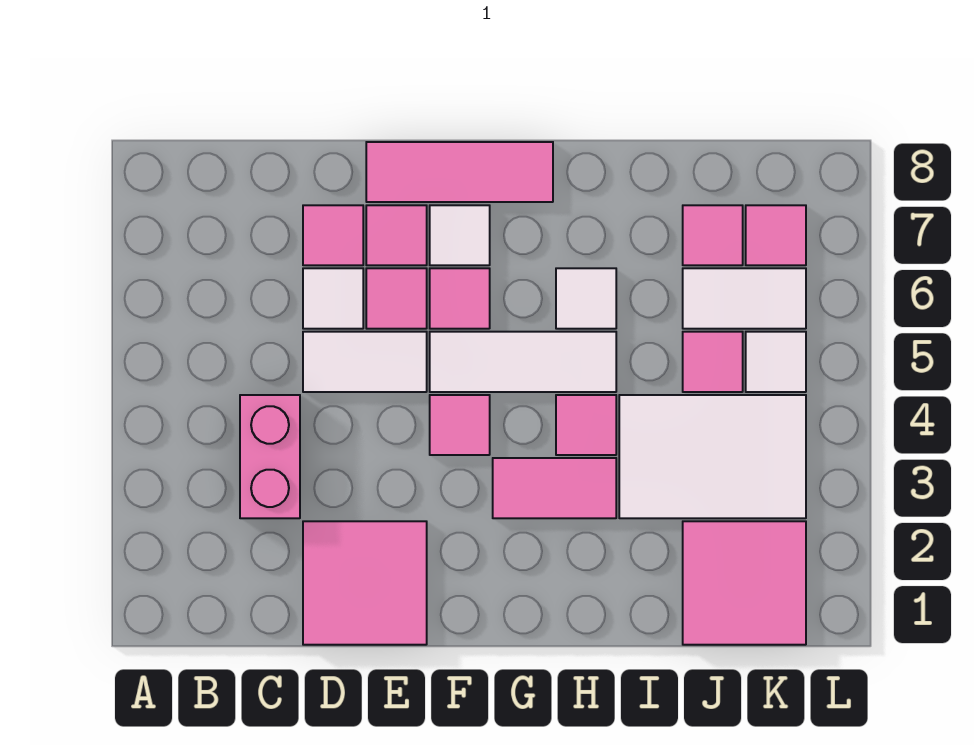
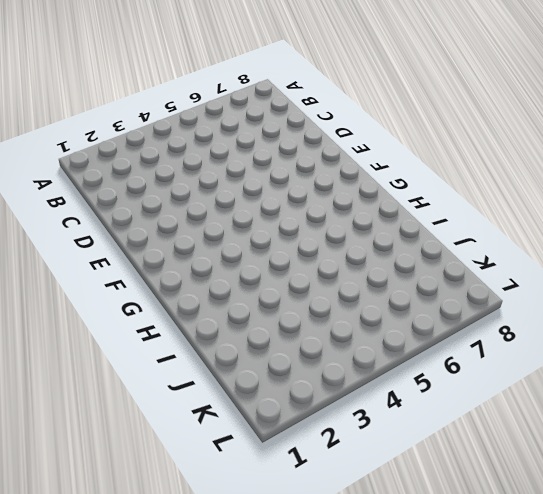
none -> pink 1x2 brick [240,395,300,518]
none -> pink 2x2 tile [303,521,427,645]
none -> white 1x2 tile [303,332,427,392]

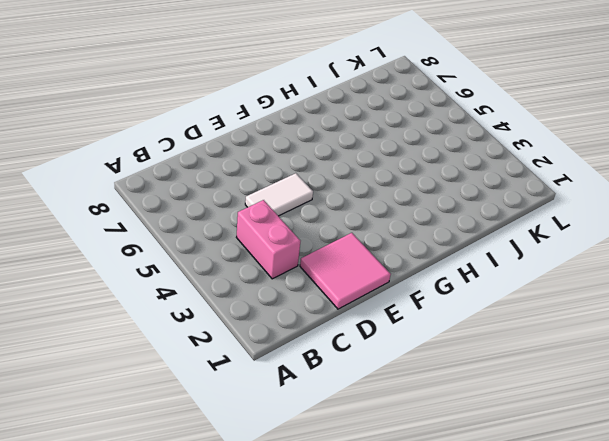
none -> white 1x1 tile [303,268,363,329]
none -> pink 1x1 tile [303,205,363,265]
none -> pink 1x1 tile [366,268,427,329]

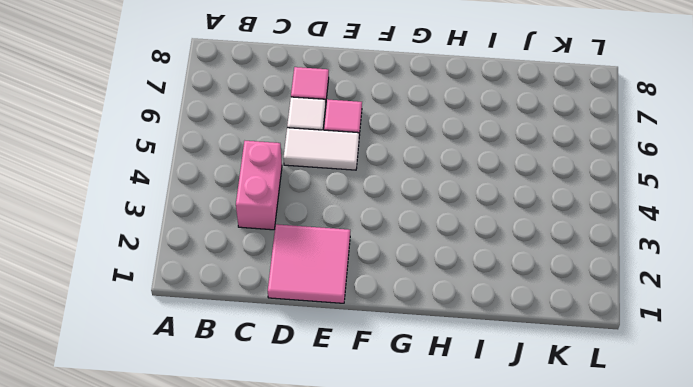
none -> pink 1x1 tile [366,205,427,265]
none -> pink 1x3 tile [366,142,553,202]
none -> pink 1x1 tile [430,395,490,455]

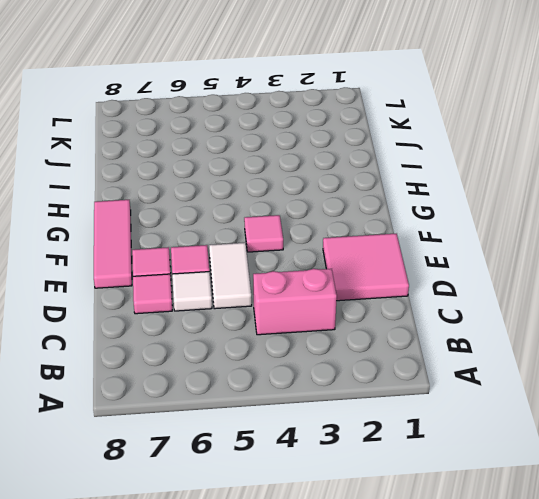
none -> white 1x3 tile [430,332,616,392]
none -> pink 1x1 tile [430,268,490,329]
none -> white 1x1 tile [430,205,490,265]

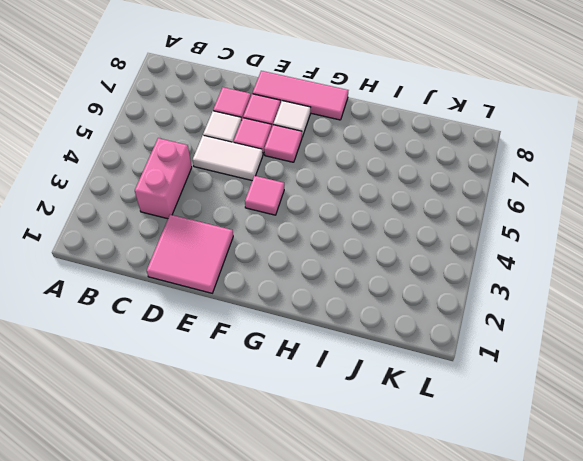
none -> white 1x3 tile [430,332,616,392]
none -> pink 1x2 tile [493,458,616,518]
none -> pink 1x1 tile [556,395,616,455]

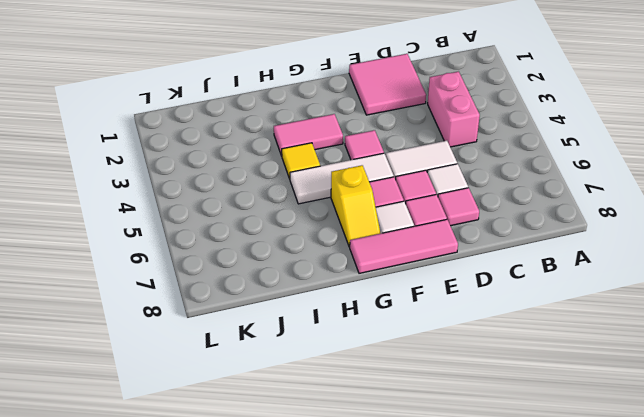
yellow 1x2 slope [331,165,380,247] -> none
yellow 1x1 tile [282,143,320,179] -> pink 1x1 tile [556,395,616,455]
none -> white 1x1 tile [556,268,616,329]
none -> white 2x3 tile [619,395,806,518]
none -> pink 2x2 tile [683,521,806,645]

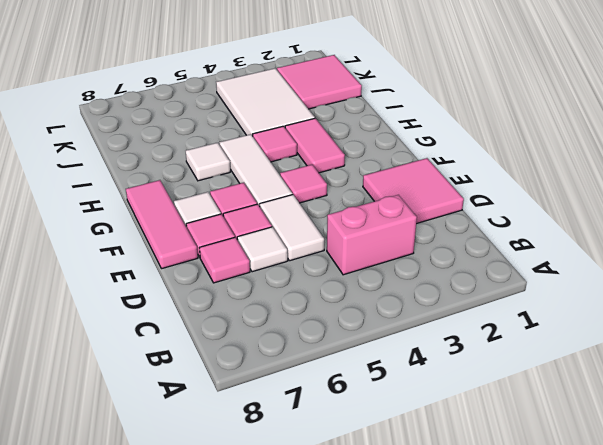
none -> pink 1x1 tile [683,332,743,392]
none -> white 1x2 tile [683,268,806,329]
none -> pink 1x1 tile [683,205,743,265]

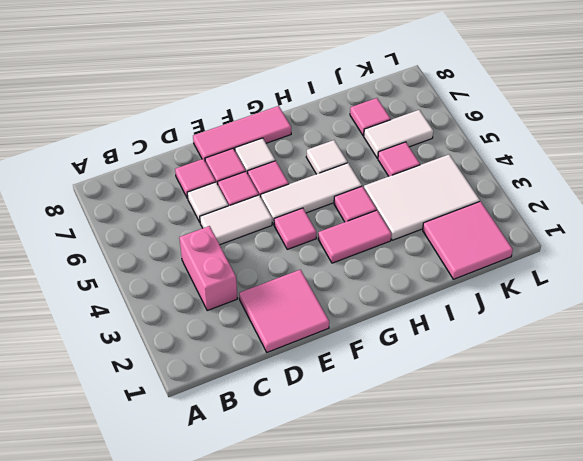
none -> white 1x1 tile [746,332,806,392]
none -> pink 1x1 tile [746,205,806,265]

